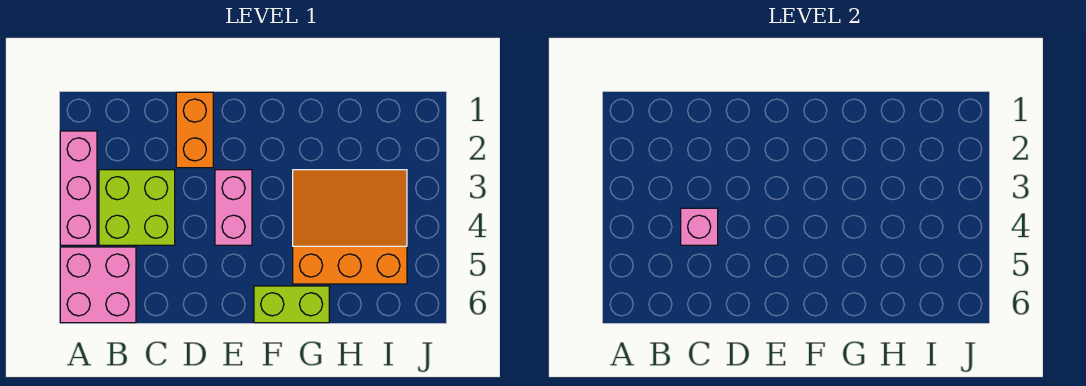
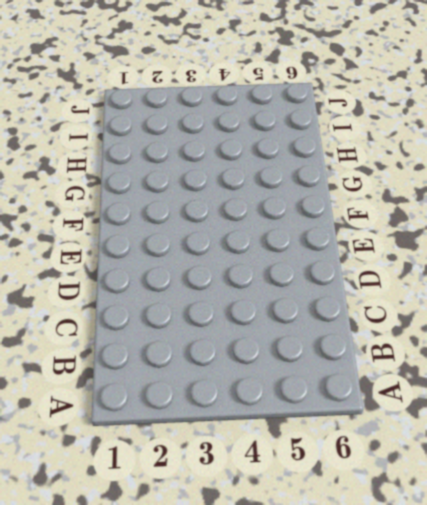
none -> pink 1x3 brick [60,131,97,245]
none -> pink 2x2 brick [60,247,136,323]

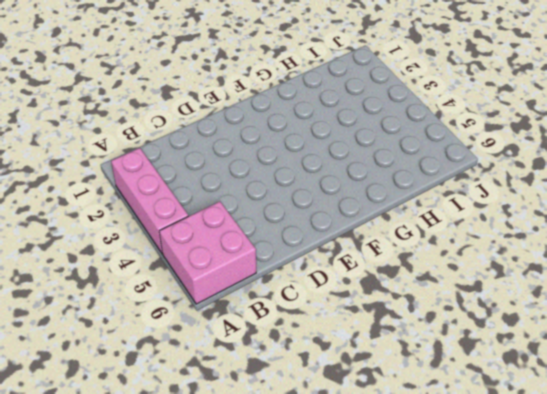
none -> lime 2x2 brick [99,170,175,245]
none -> orange 1x2 brick [176,92,213,168]

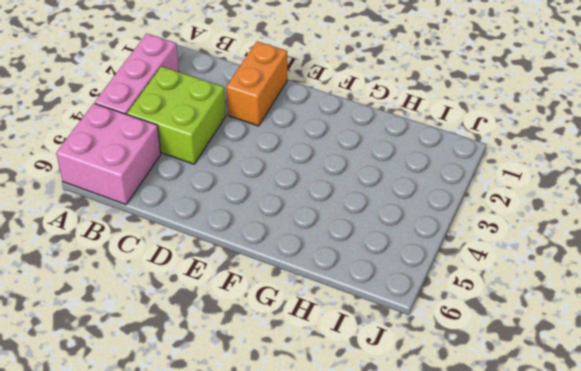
none -> pink 1x2 brick [215,170,252,245]
none -> lime 1x2 brick [254,286,329,323]

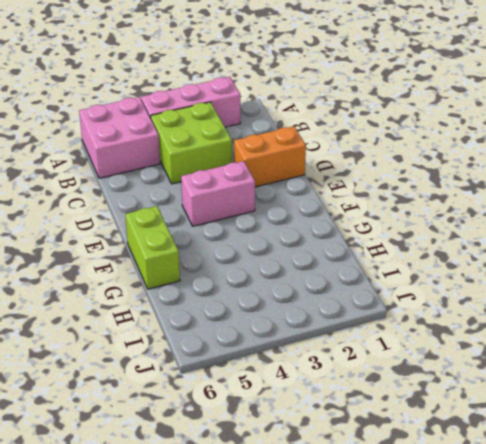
none -> orange 3x3 slope [293,170,407,284]
none -> pink 1x1 brick [681,208,718,245]

